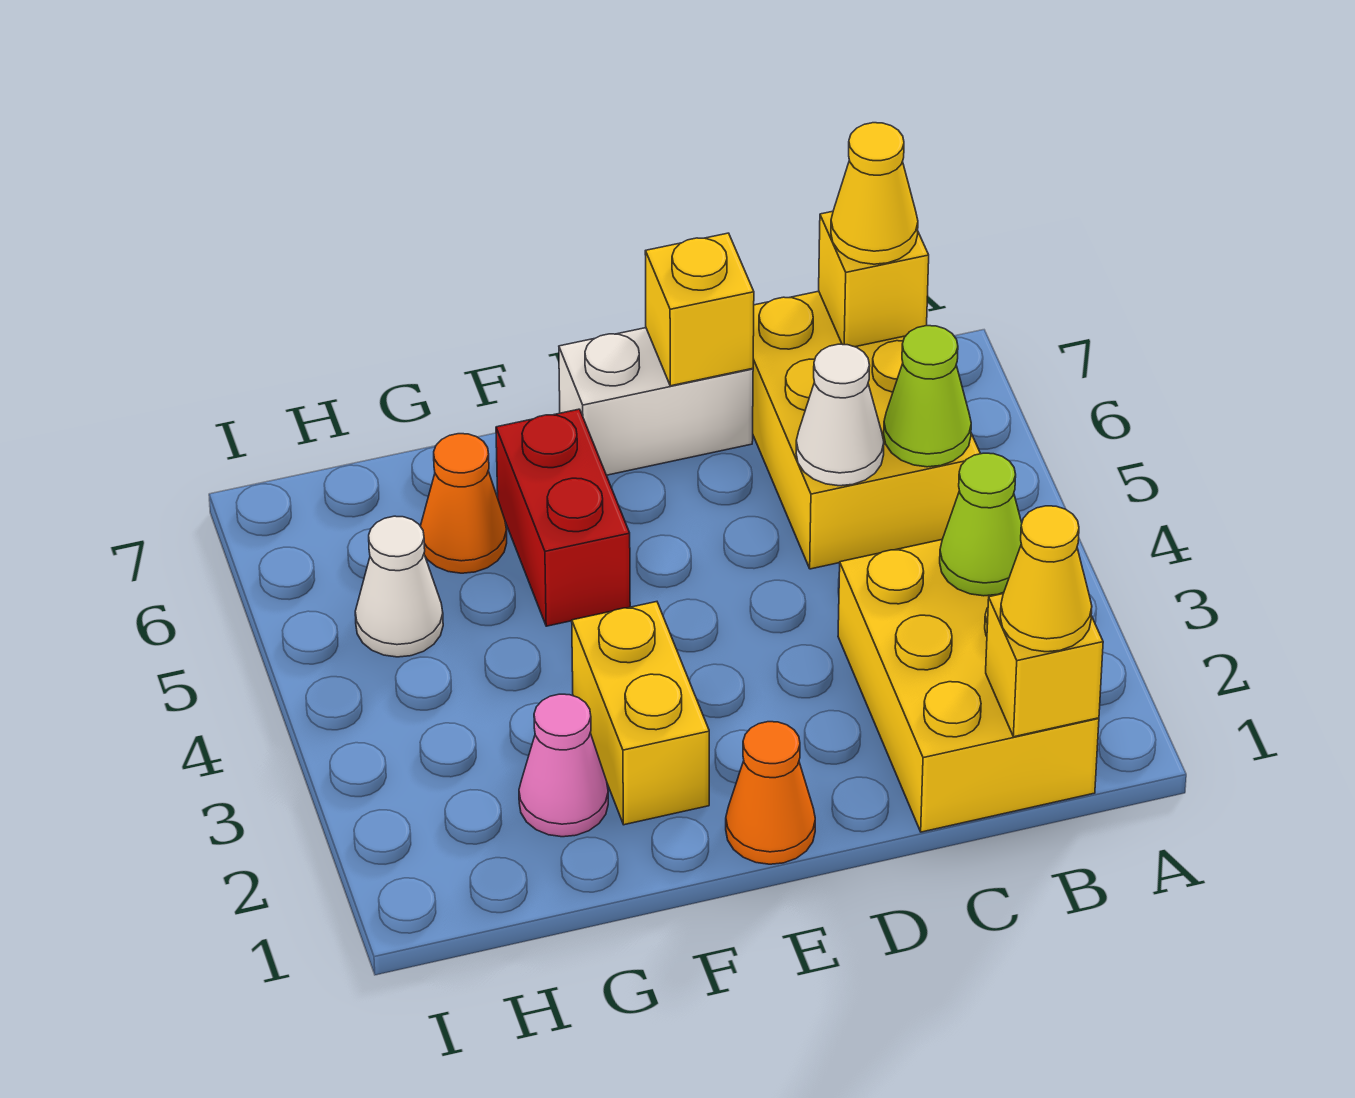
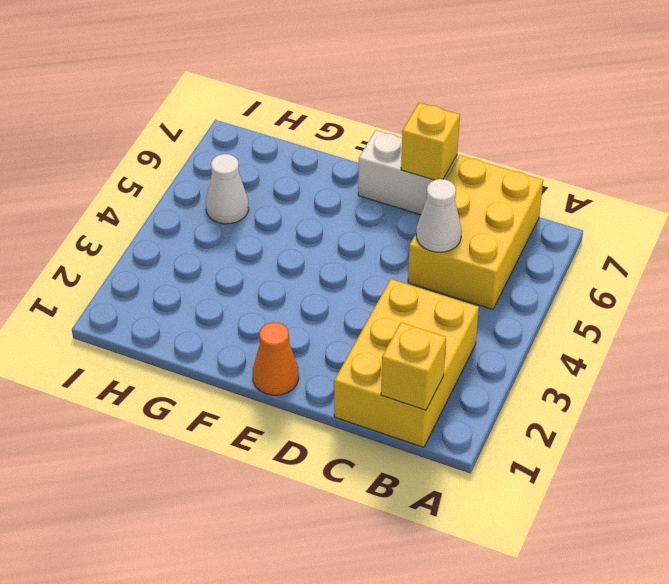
none -> yellow 1x2 brick [572,602,709,825]
none -> red 1x2 brick [496,409,630,626]
none -> pink 1x1 cone [519,694,608,837]

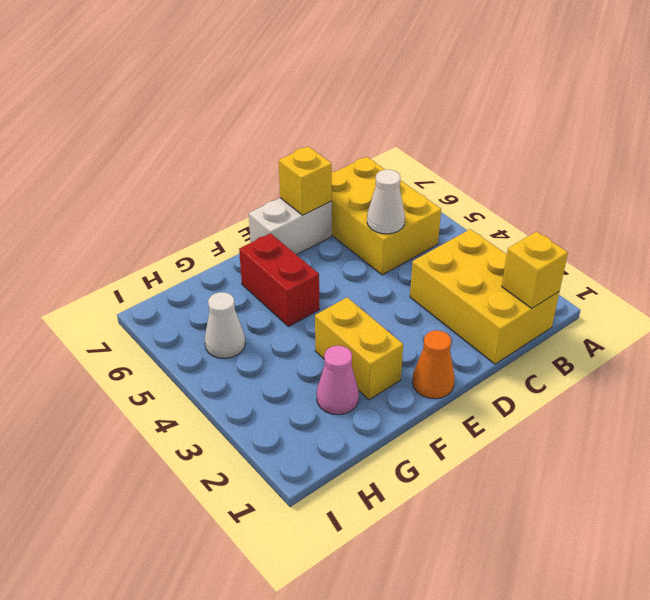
none -> orange 1x1 cone [420,434,507,573]
none -> lime 1x1 cone [940,453,1022,596]
none -> lime 1x1 cone [884,326,971,467]

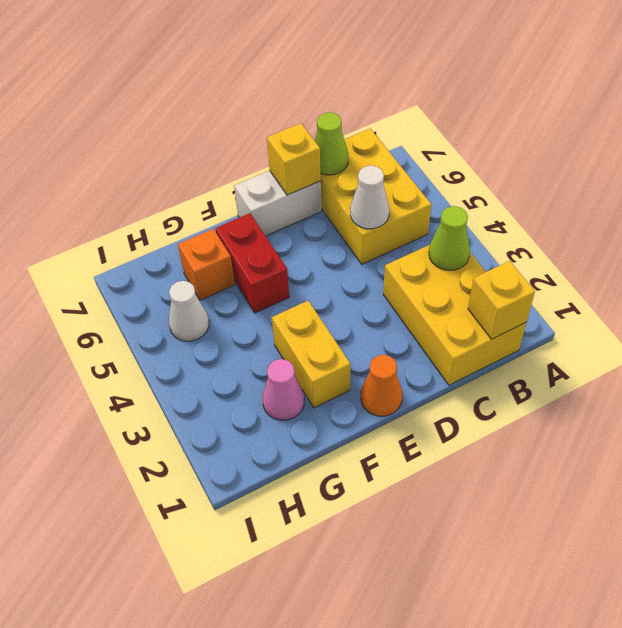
lime 1x1 cone [315,112,348,175] -> lime 1x1 cone moved to [884,326,971,467]
orange 1x1 brick [178,229,235,300] -> orange 1x1 cone [420,434,507,573]
none -> yellow 1x1 brick [819,211,929,347]
none -> yellow 1x1 cone [1000,506,1092,652]
none -> yellow 1x1 cone [831,123,918,264]

